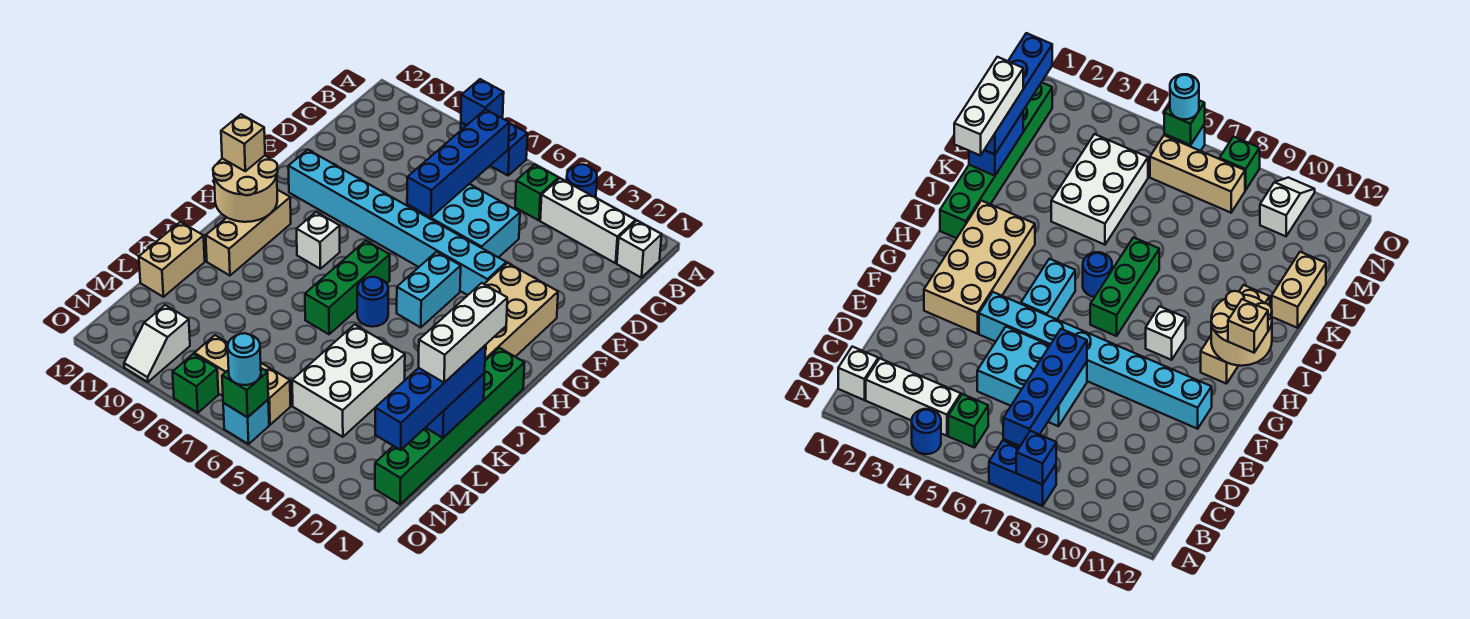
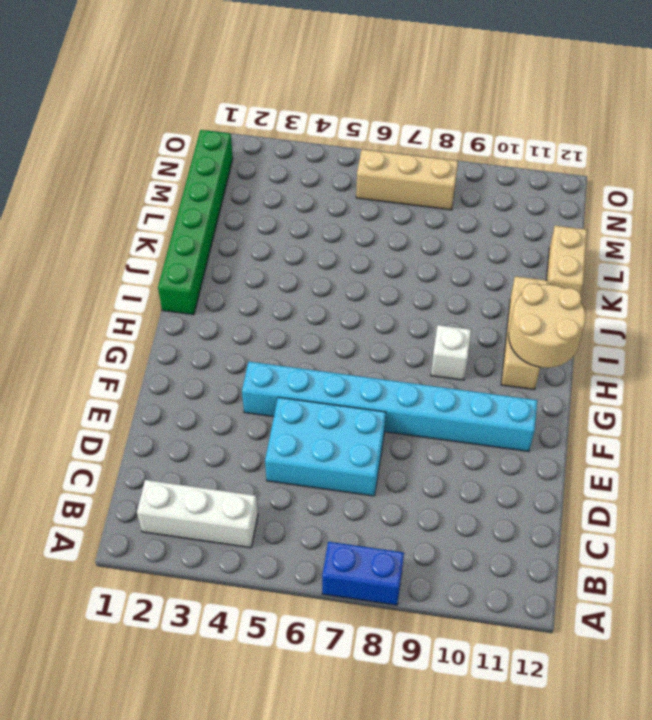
none -> blue 1x1 round brick [567,164,597,198]
none -> white 1x1 brick [617,221,662,278]
none -> green 1x1 brick [515,164,559,220]

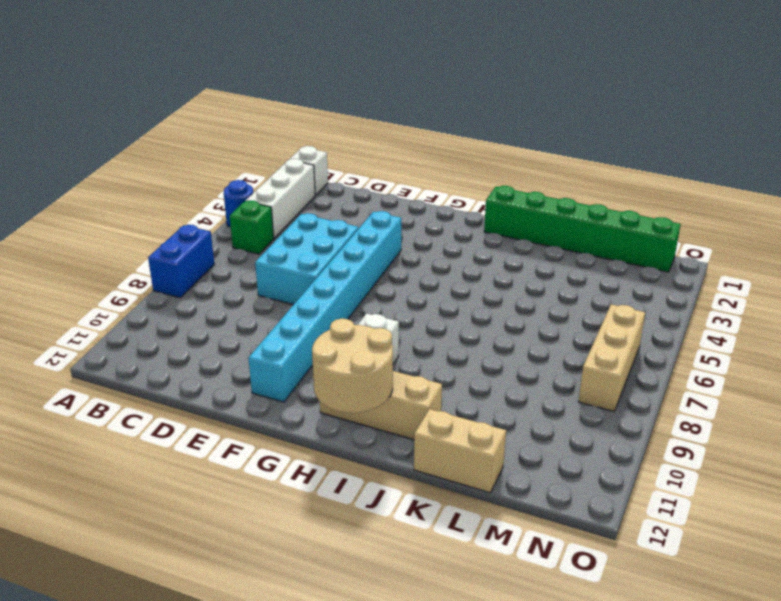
none -> tan 2x4 brick [485,263,558,361]
none -> cyan 1x2 brick [397,252,461,328]
none -> green 1x3 brick [305,241,390,334]

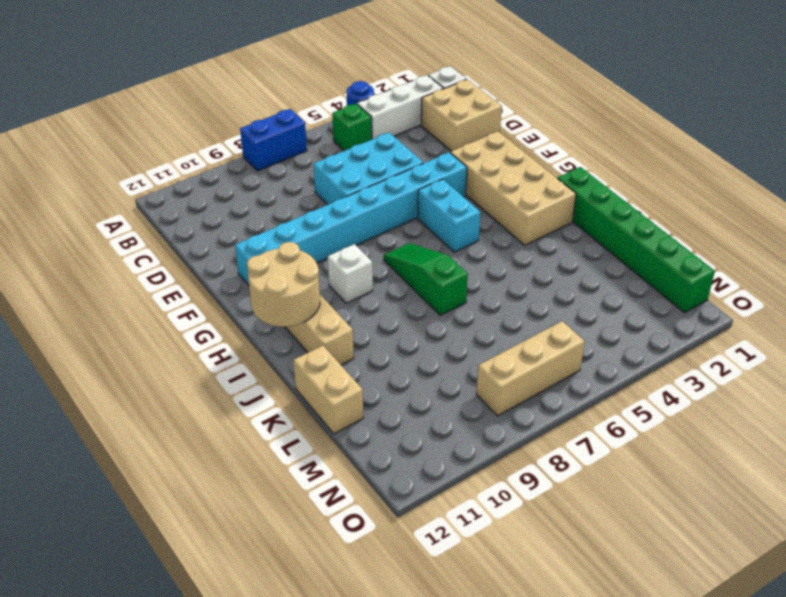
tan 2x2 brick [421,79,502,151] -> none
green 1x3 slope [384,243,468,315] -> green 1x3 brick [305,241,390,334]
none -> blue 1x1 round brick [357,277,388,327]
none -> white 2x3 brick [292,325,405,437]
none -> white 1x2 slope [124,305,190,382]

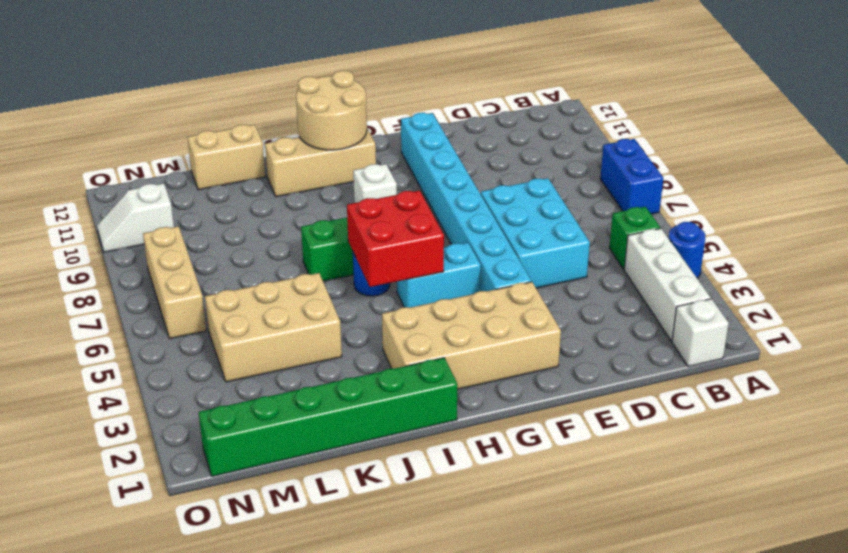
red 2x2 brick [347,191,444,287] -> none
tan 2x3 brick [205,273,342,382] -> white 2x3 brick [292,325,405,437]
none -> cyan 1x1 brick [223,400,269,444]
none -> green 1x1 brick [173,354,218,413]
none -> blue 1x1 brick [461,79,504,125]

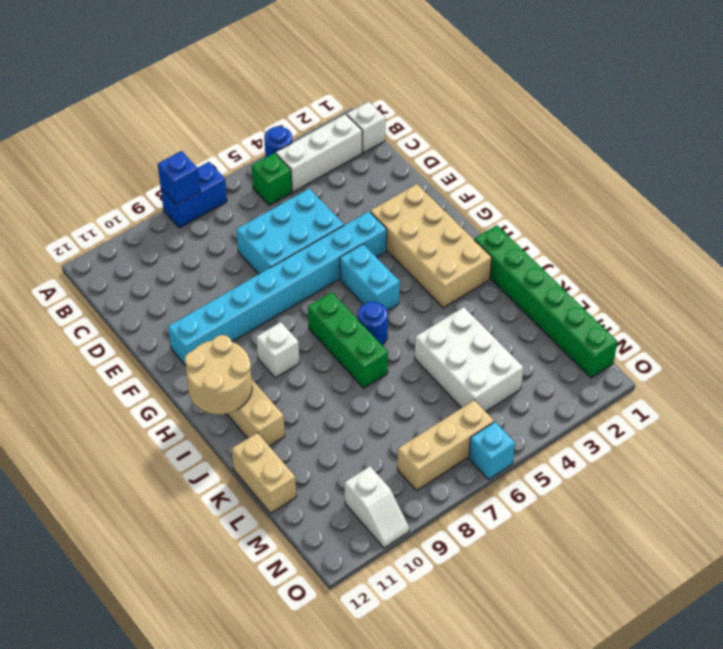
none -> green 1x1 brick [173,354,218,413]
none -> blue 1x4 brick [407,109,509,218]
none -> blue 1x2 brick [426,373,485,438]

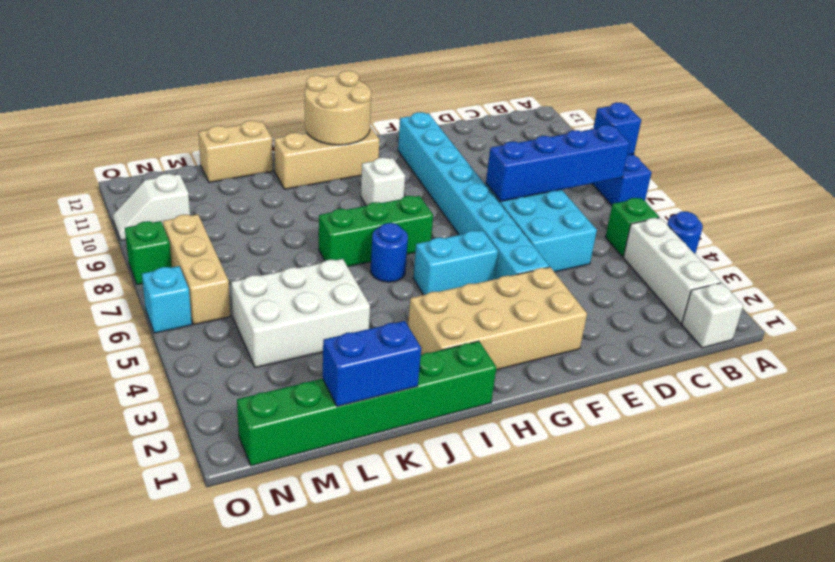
none -> green 1x1 brick [222,368,268,417]
none -> tan 1x1 brick [221,114,265,171]
none -> blue 1x4 brick [375,346,485,450]

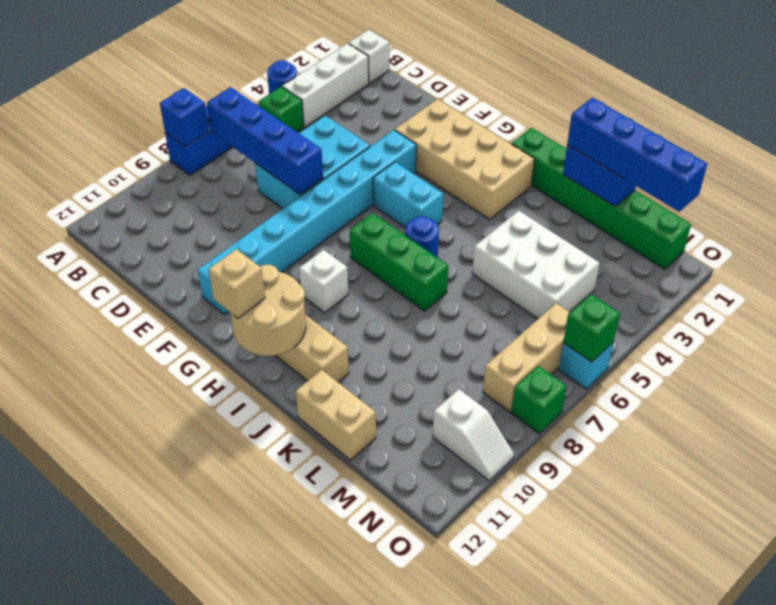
none -> cyan 1x1 round brick [228,333,261,385]
none -> white 1x3 brick [419,283,507,383]

